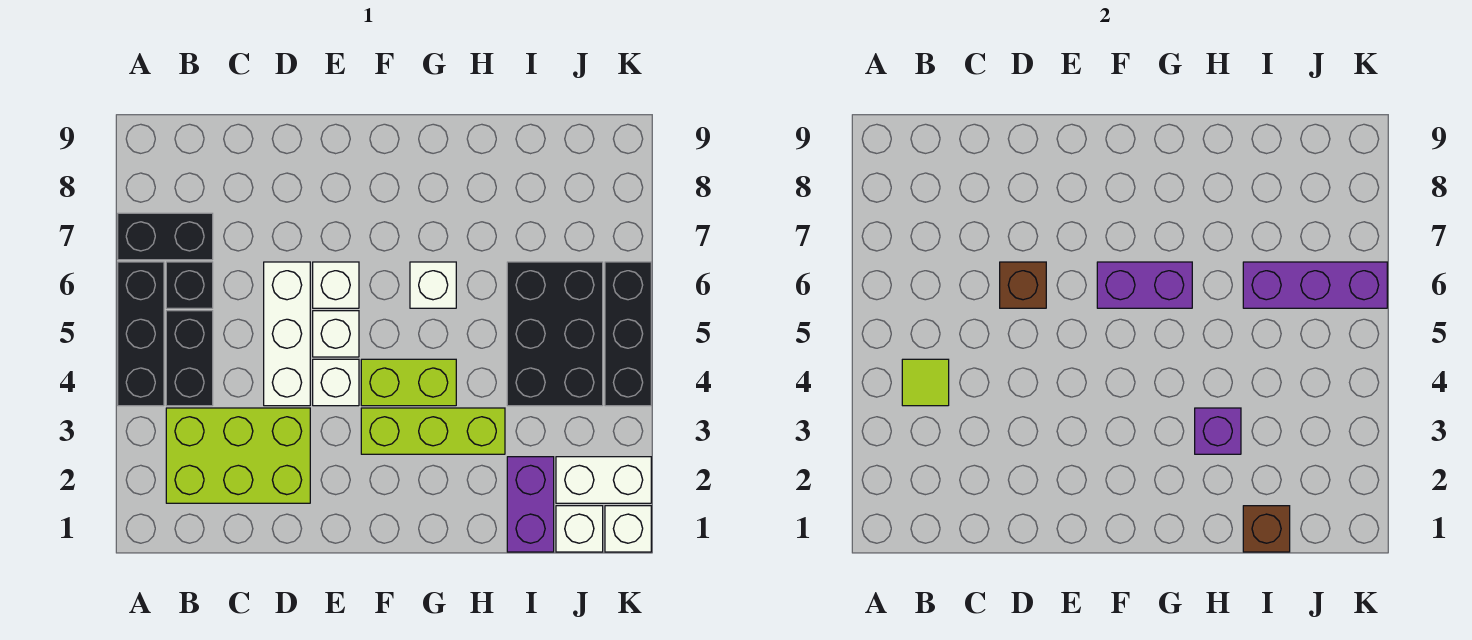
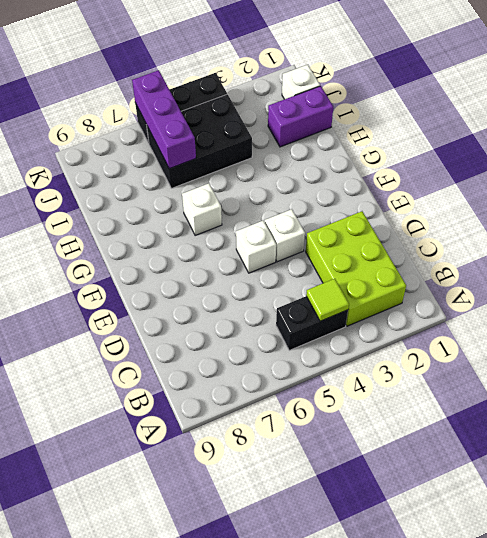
none -> black 1x3 brick [118,262,164,406]
none -> black 1x2 brick [118,213,213,260]
none -> black 1x1 brick [166,262,213,308]

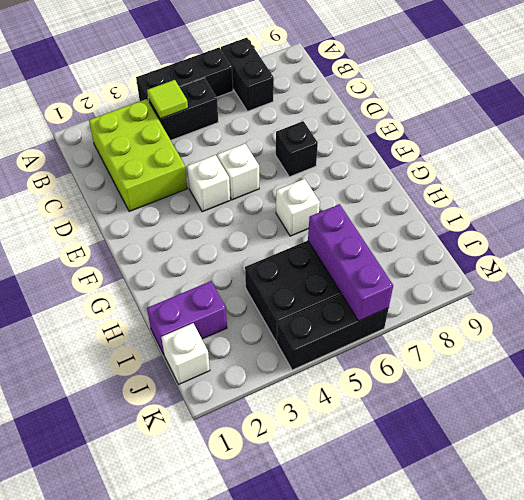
black 1x1 brick [276,121,318,177] -> black 1x1 brick moved to [166,262,213,308]
none -> white 1x3 brick [264,262,310,406]
none -> white 1x1 brick [313,262,359,308]
none -> lime 1x3 brick [361,408,505,454]

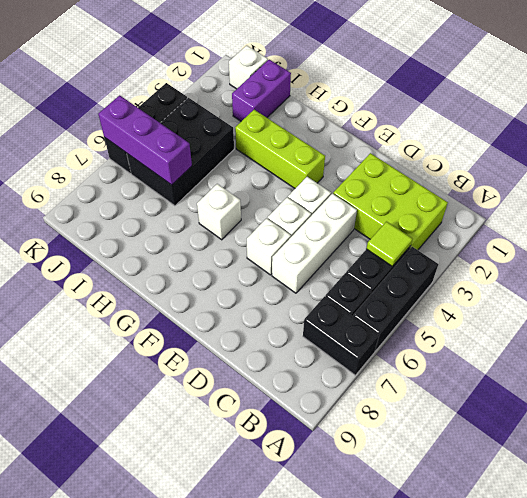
none -> lime 1x2 brick [361,359,456,406]
none -> white 1x2 brick [556,457,651,503]
none -> white 1x1 brick [605,506,651,552]

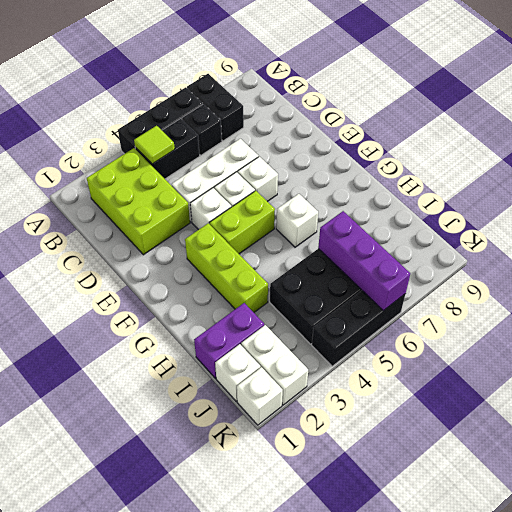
lime 1x2 brick [210,191,275,254] -> lime 1x2 brick turned to [361,359,456,406]
none -> brown 1x1 brick [1000,262,1046,308]
none -> purple 1x2 brick [1097,262,1192,308]
none -> purple 1x1 brick [1195,408,1241,454]

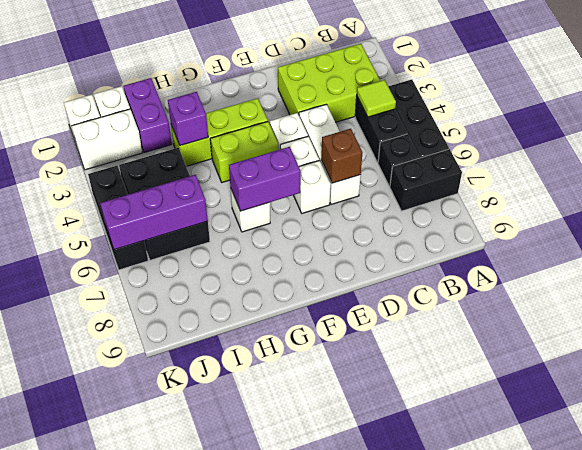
none -> brown 1x1 brick [1243,506,1290,552]

